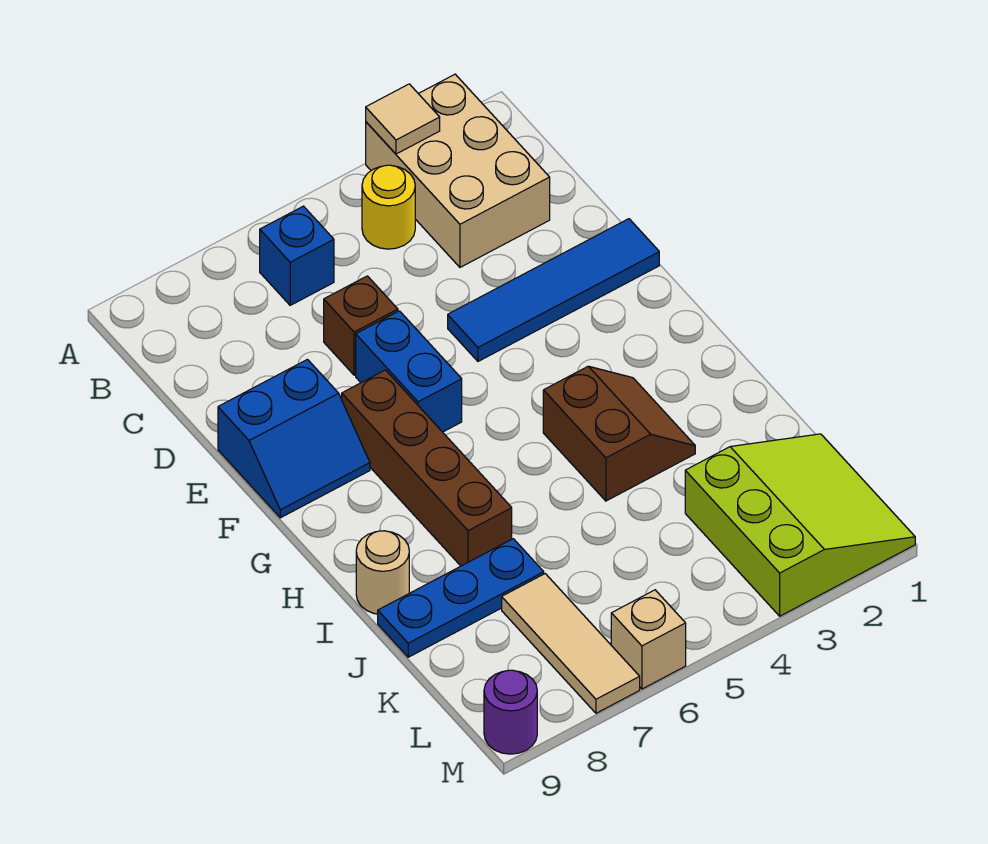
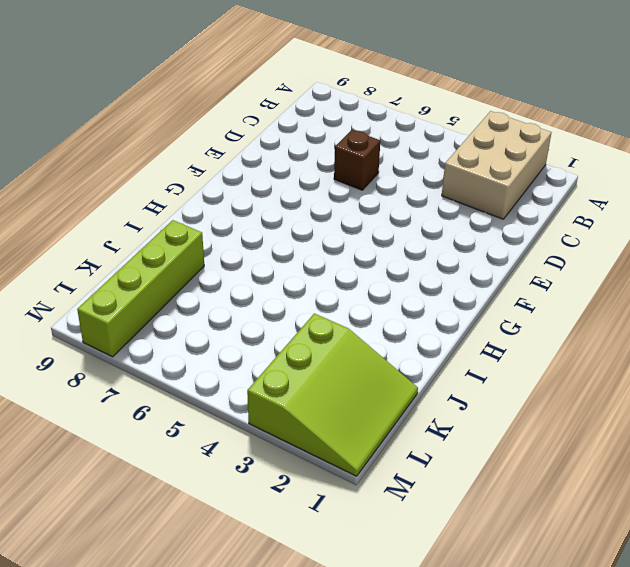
lime 1x4 brick [77,220,204,357] -> blue 1x3 plate [378,539,544,657]
none -> yellow 1x1 round brick [362,165,415,249]
none -> blue 1x1 brick [260,206,334,305]
none -> blue 1x4 tile [448,219,659,361]

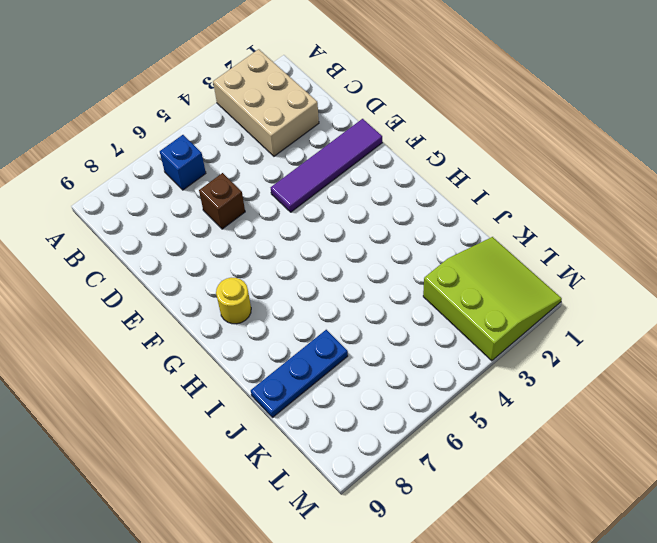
purple 1x4 tile [271,119,382,212] -> blue 1x4 tile [448,219,659,361]
yellow 1x1 round brick [216,278,251,324] -> yellow 1x1 round brick moved to [362,165,415,249]
none -> blue 1x2 brick [356,311,462,432]
none -> blue 2x2 slope [218,359,370,518]
none -> brown 1x4 brick [342,370,512,566]

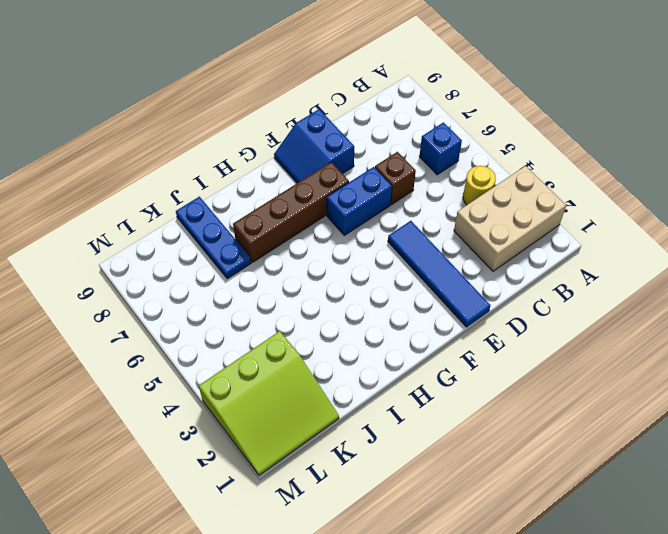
none -> brown 2x2 slope [543,366,695,501]
none -> tan 1x1 round brick [356,531,409,614]
none -> tan 1x3 tile [502,574,640,713]

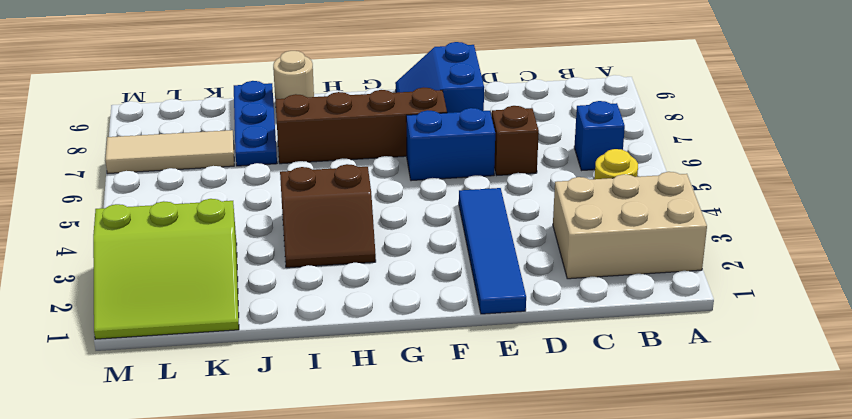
none -> tan 1x1 brick [611,590,686,689]
none -> purple 1x1 round brick [484,670,537,754]
none -> tan 1x1 tile [366,84,440,154]

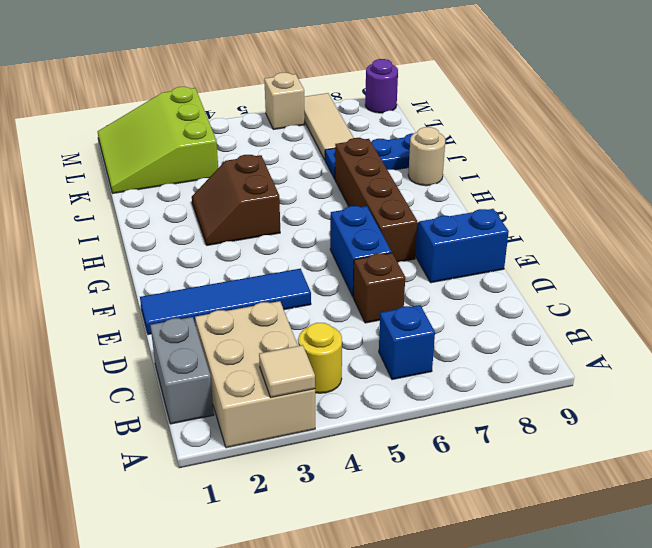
grey 1x2 brick [150,317,214,424] -> none

